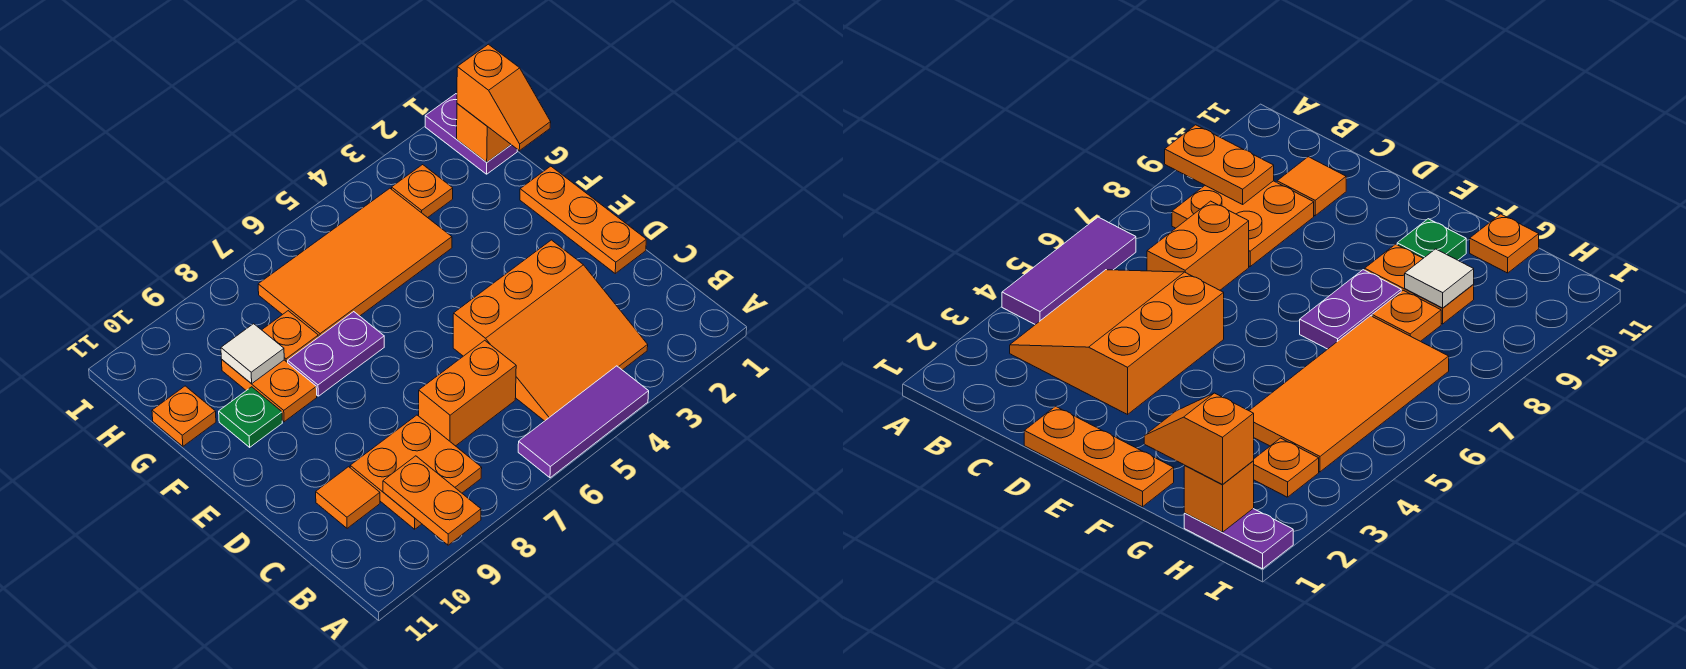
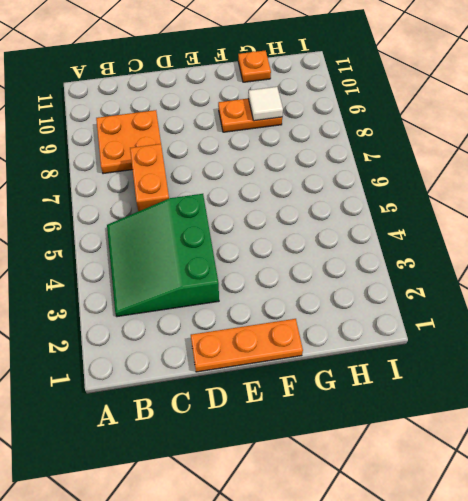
green 3x3 slope [107,194,219,317] -> orange 3x3 slope [453,240,648,421]
none -> purple 1x3 tile [518,366,649,478]
none -> orange 1x1 tile [316,467,380,528]
none -> purple 1x2 plate [288,312,384,396]

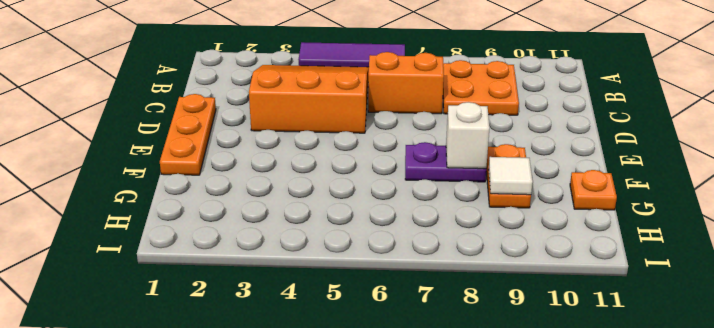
white 1x1 brick [446,102,490,169] -> none
none -> orange 1x1 tile [316,467,380,528]
none -> green 1x1 plate [219,387,282,447]
none -> orange 2x4 tile [258,188,452,337]

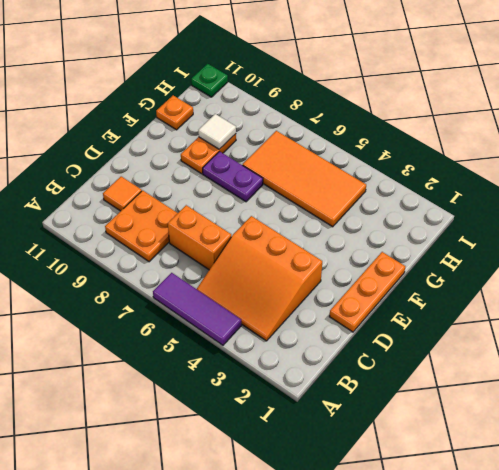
green 1x1 plate [191,64,228,97] -> green 1x1 plate moved to [219,387,282,447]
none -> orange 1x1 plate [262,311,318,363]
none -> purple 1x2 plate [425,94,517,174]
none -> orange 1x1 plate [392,165,453,218]

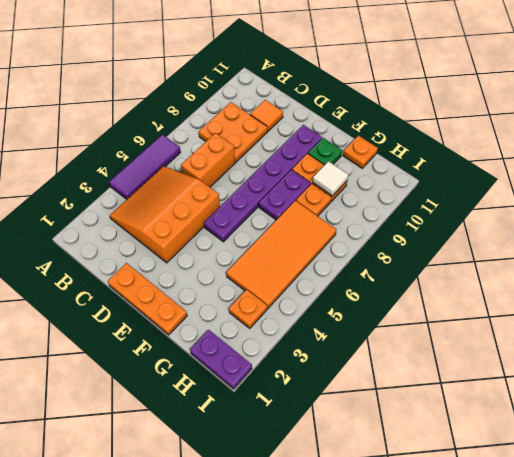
purple 1x6 plate [204,125,322,242] -> none
none -> orange 1x2 plate [383,456,481,545]
none -> orange 1x1 brick [457,103,511,162]
none -> orange 1x2 slope [457,44,551,151]

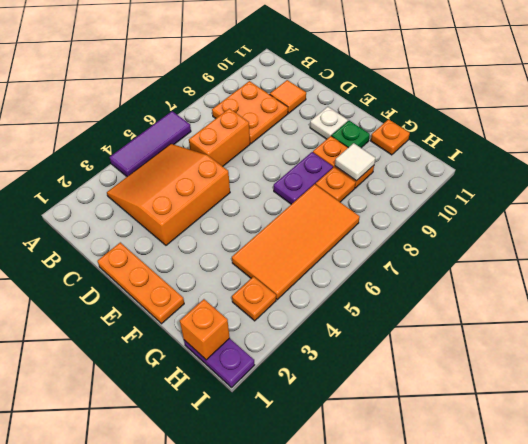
white 1x1 plate [310,107,348,139] -> none
none -> orange 1x2 plate [383,456,481,545]
none -> orange 1x2 slope [457,44,551,151]

